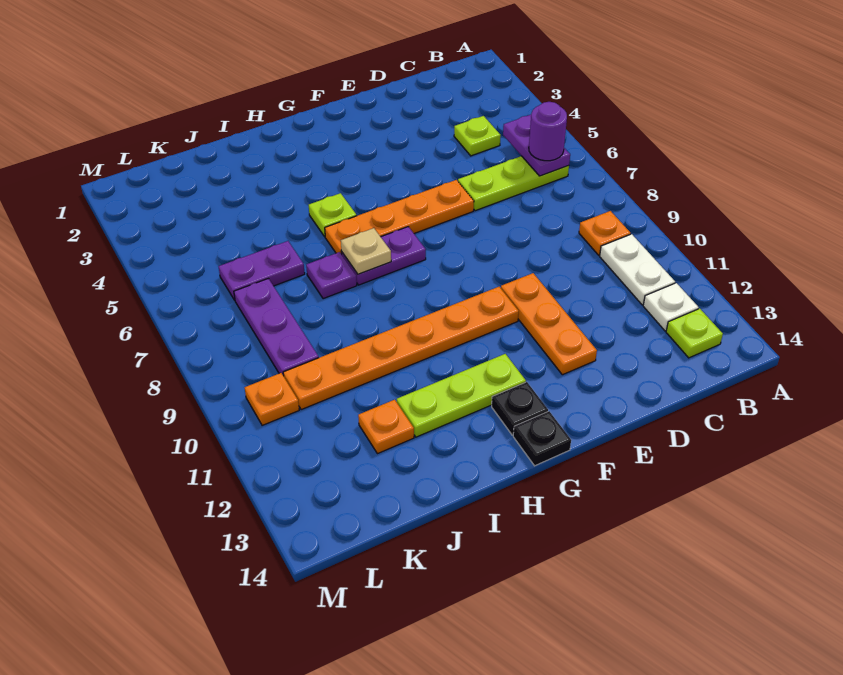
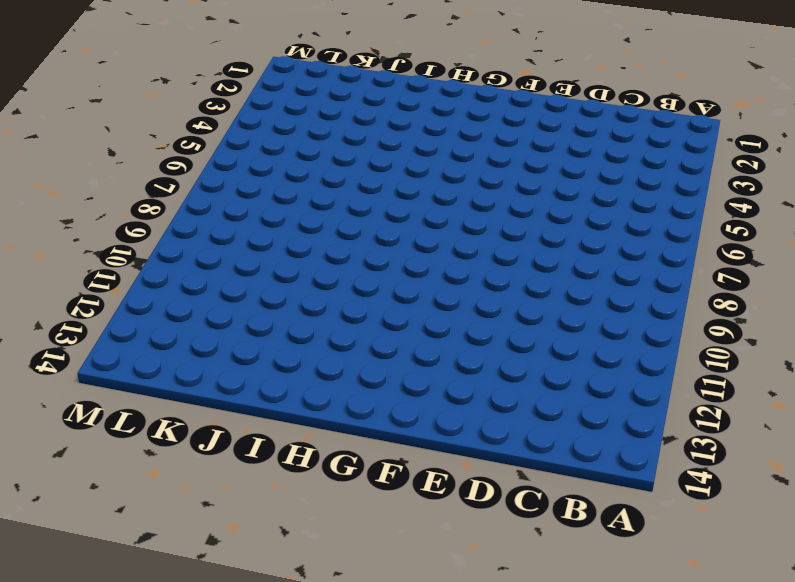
none -> lime 1x3 plate [458,156,569,211]
none -> orange 1x1 plate [579,211,631,255]
none -> white 1x2 plate [600,234,675,305]

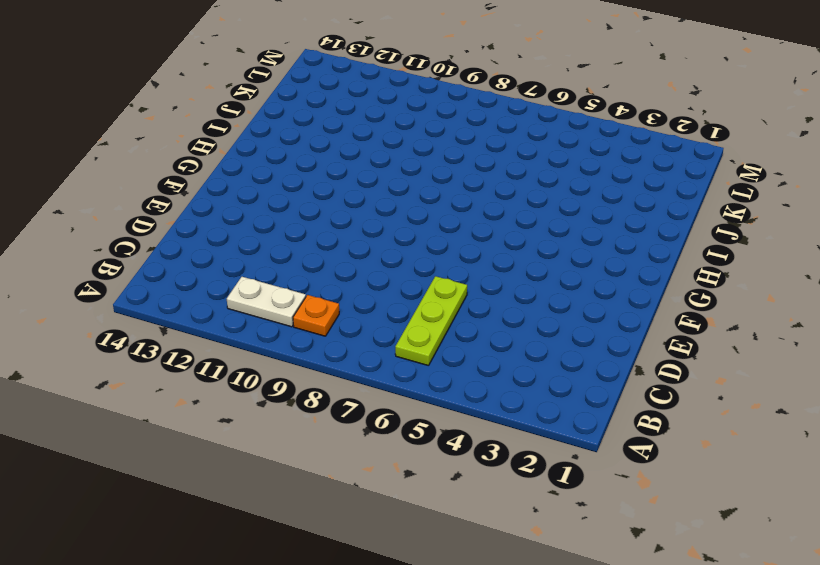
none -> white 1x1 plate [643,283,699,331]
none -> lime 1x1 plate [666,309,723,358]
none -> lime 1x1 plate [454,116,501,156]

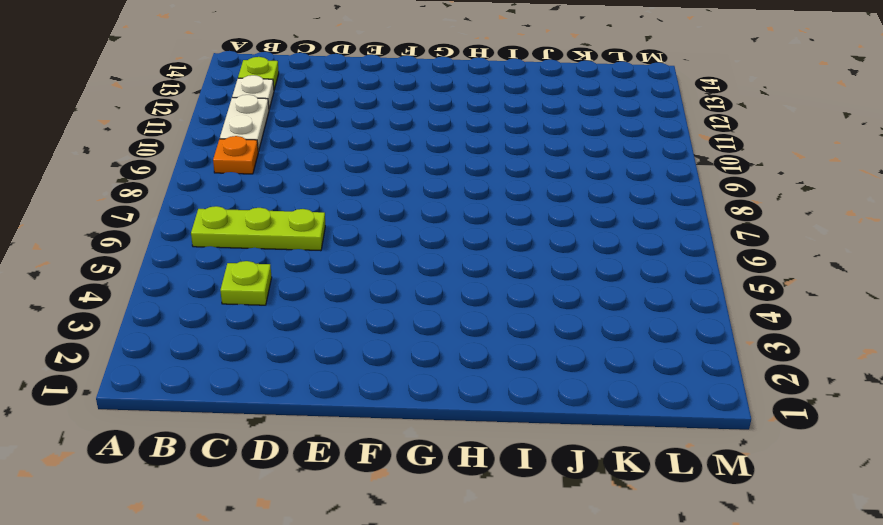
none -> orange 1x4 plate [325,180,474,254]
none -> orange 1x3 plate [501,273,597,375]
none -> orange 1x6 plate [283,287,519,410]

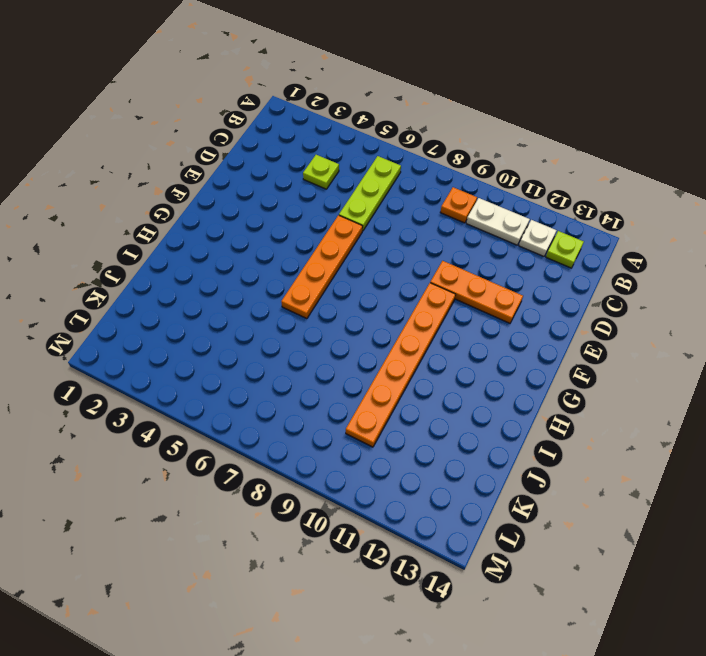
none -> purple 1x2 plate [342,227,426,285]
none -> lime 1x3 plate [397,354,526,437]
none -> black 1x1 plate [492,382,548,435]

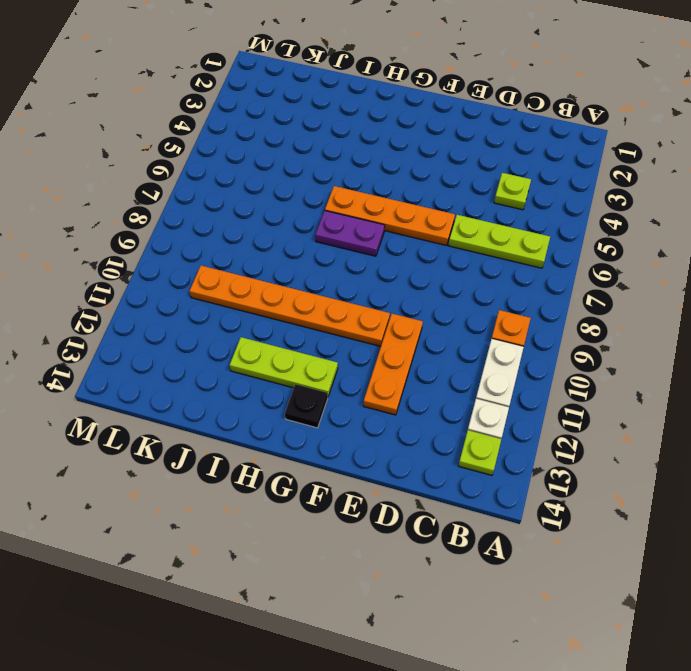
none -> black 1x1 plate [513,411,571,466]
none -> lime 1x1 plate [309,193,357,237]
none -> purple 1x1 plate [306,252,357,299]

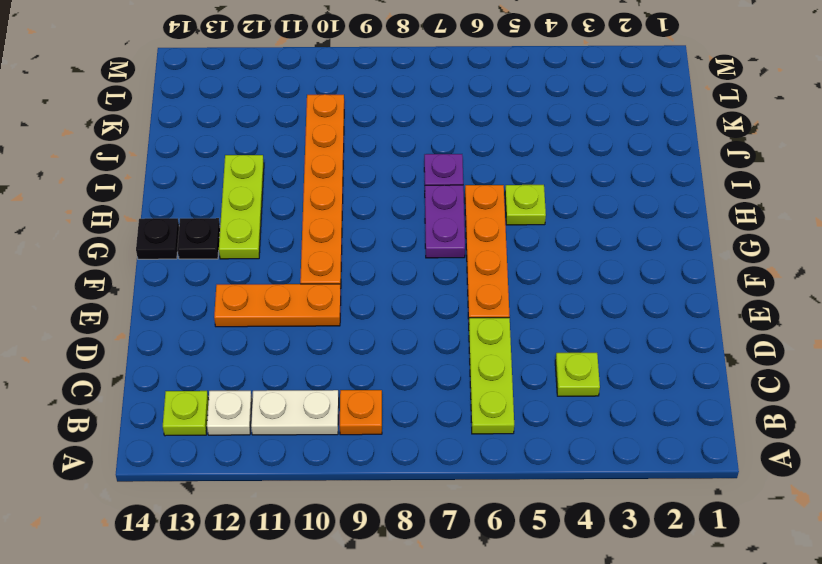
none -> purple 1x2 plate [218,241,305,300]
none -> orange 1x1 plate [358,400,414,454]
none -> purple 1x3 plate [234,279,319,376]

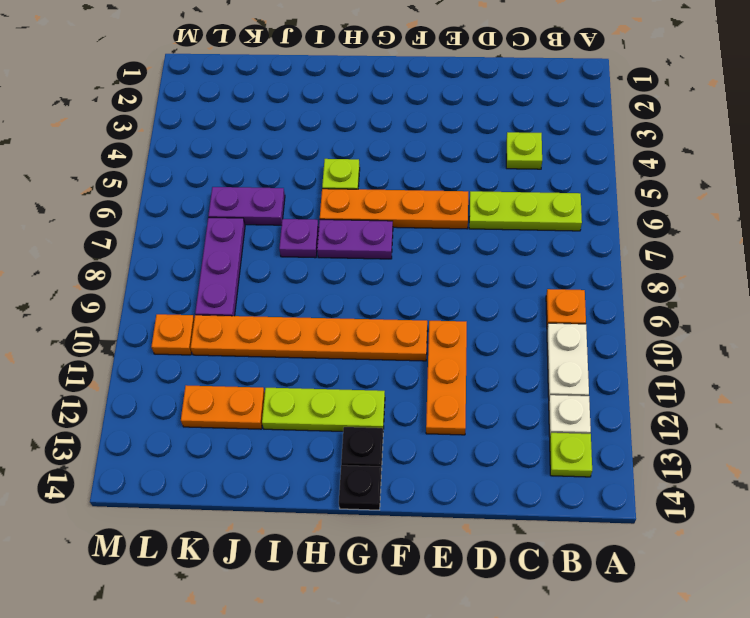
orange 1x2 plate [181,385,265,429] -> orange 1x1 plate [358,400,414,454]
none -> purple 1x2 plate [503,115,570,176]
none -> tan 1x1 plate [341,228,391,274]
none -> purple 1x1 round brick [529,102,567,161]

